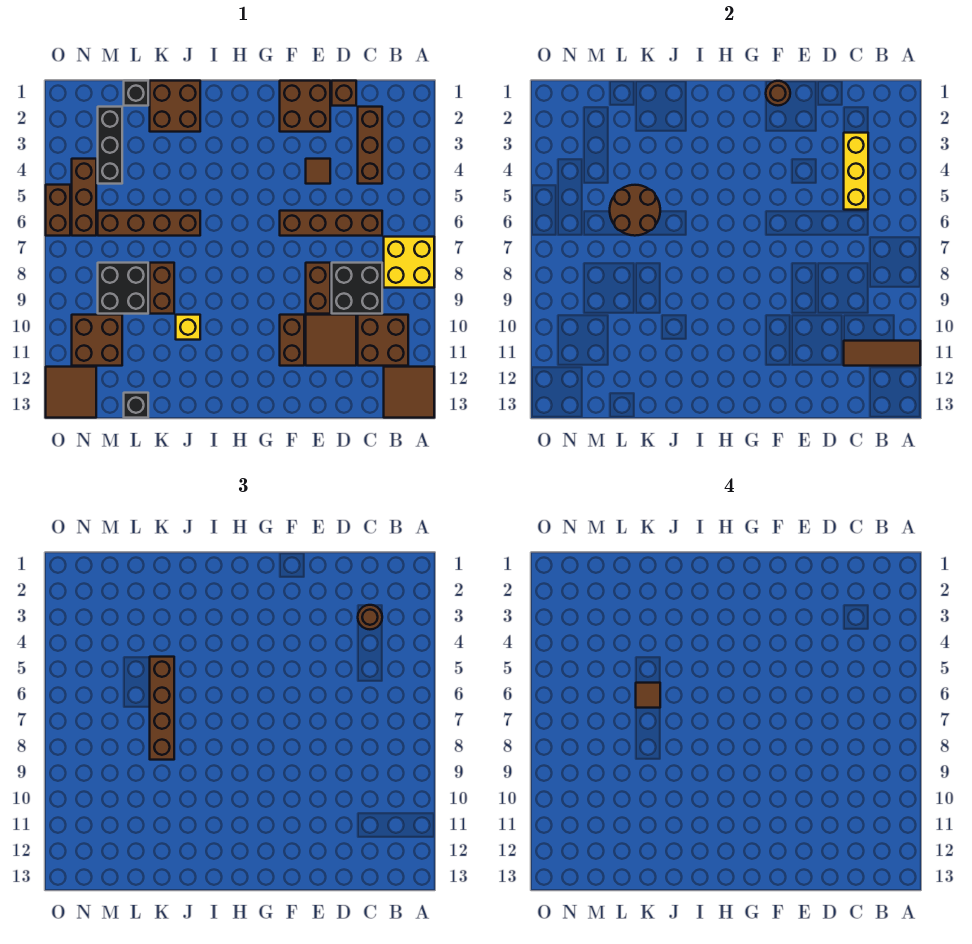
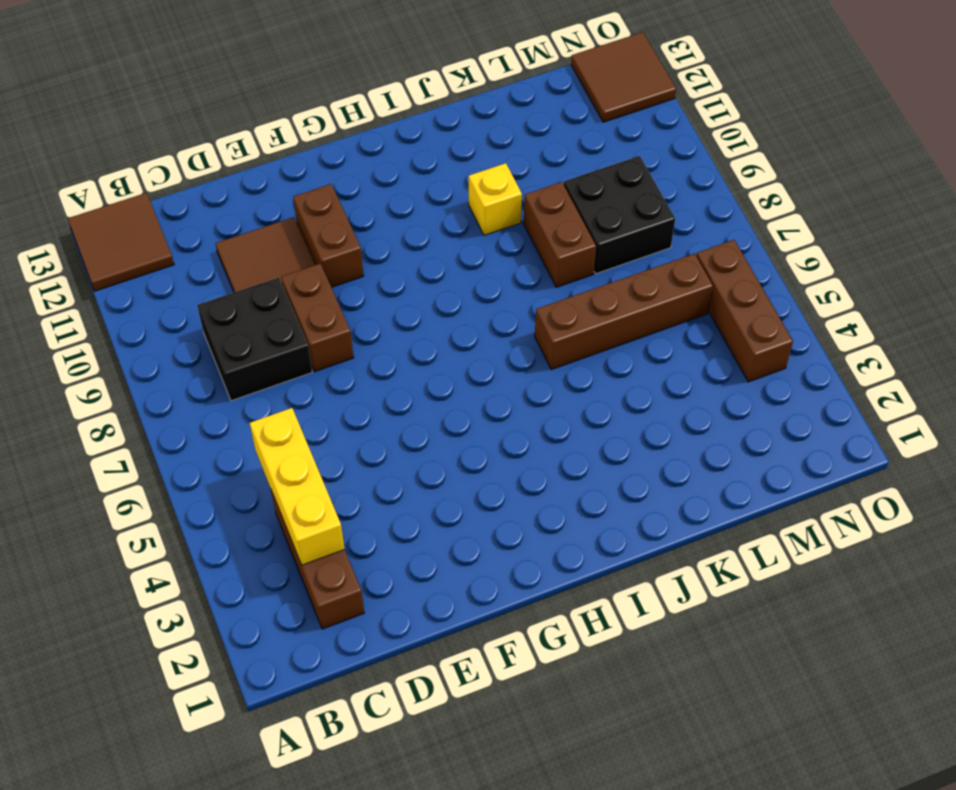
none -> yellow 2x2 brick [384,237,434,288]
none -> brown 2x2 brick [358,315,408,366]
none -> brown 1x4 brick [280,211,382,236]
none -> brown 1x1 brick [332,81,356,106]

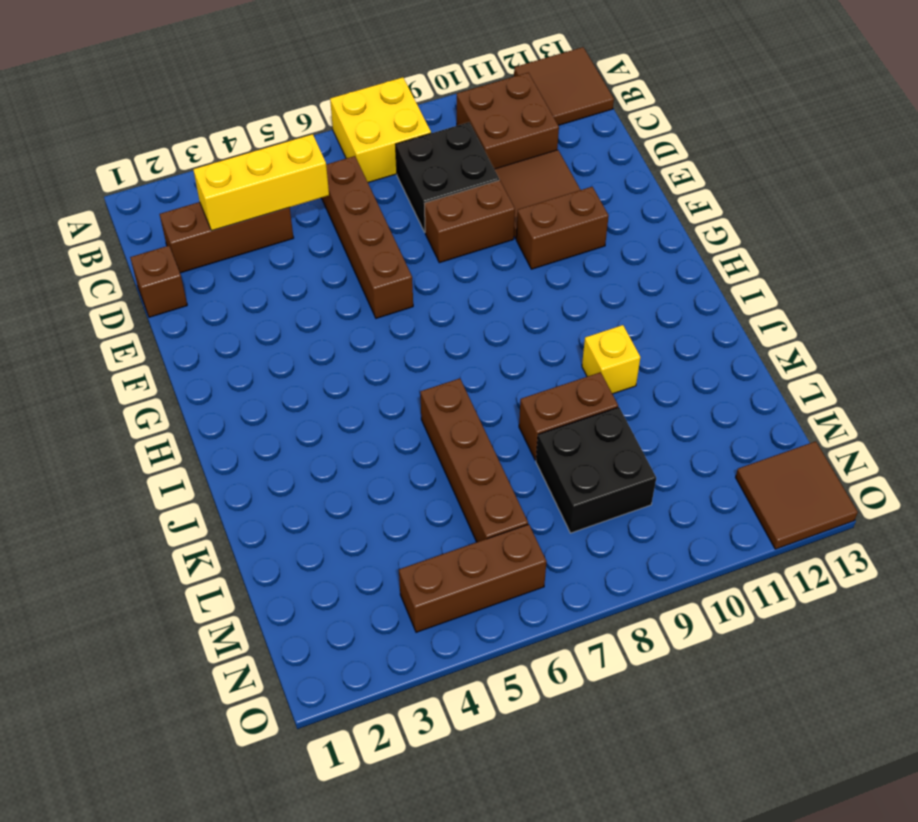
none -> brown 2x2 brick [280,81,330,132]
none -> brown 1x1 tile [306,159,330,184]
none -> brown 2x2 brick [150,81,200,132]
none -> black 1x1 brick [124,81,148,106]

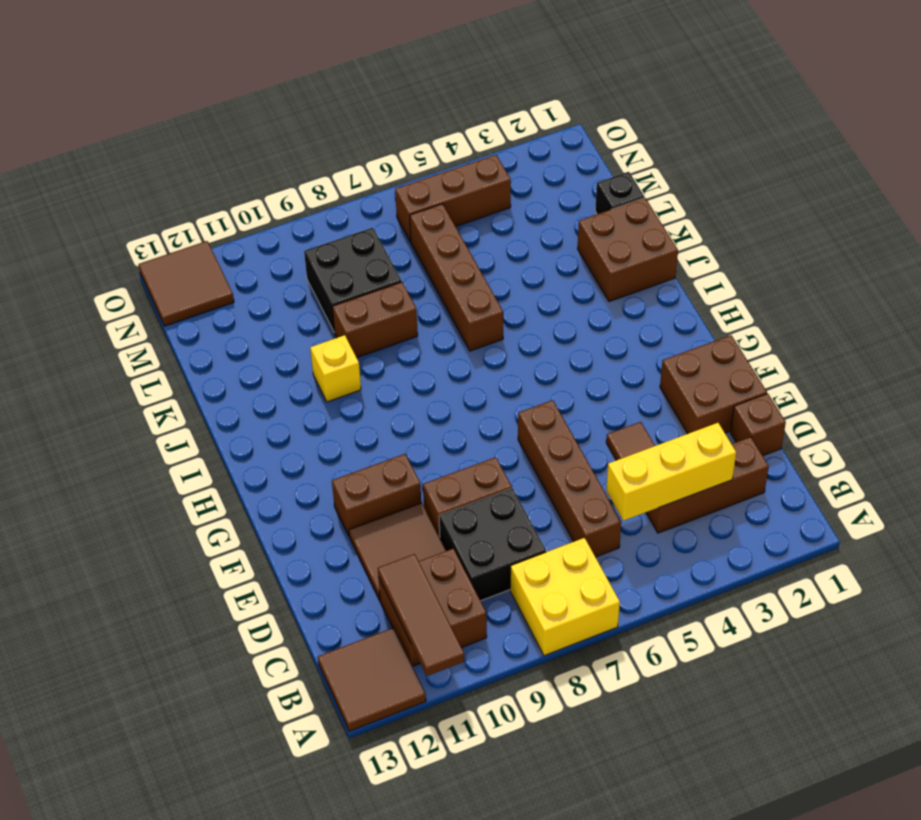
none -> black 1x1 brick [124,393,148,418]
none -> black 1x3 brick [98,107,122,184]
none -> brown 2x2 brick [72,315,122,366]
none -> brown 1x2 brick [46,185,70,236]

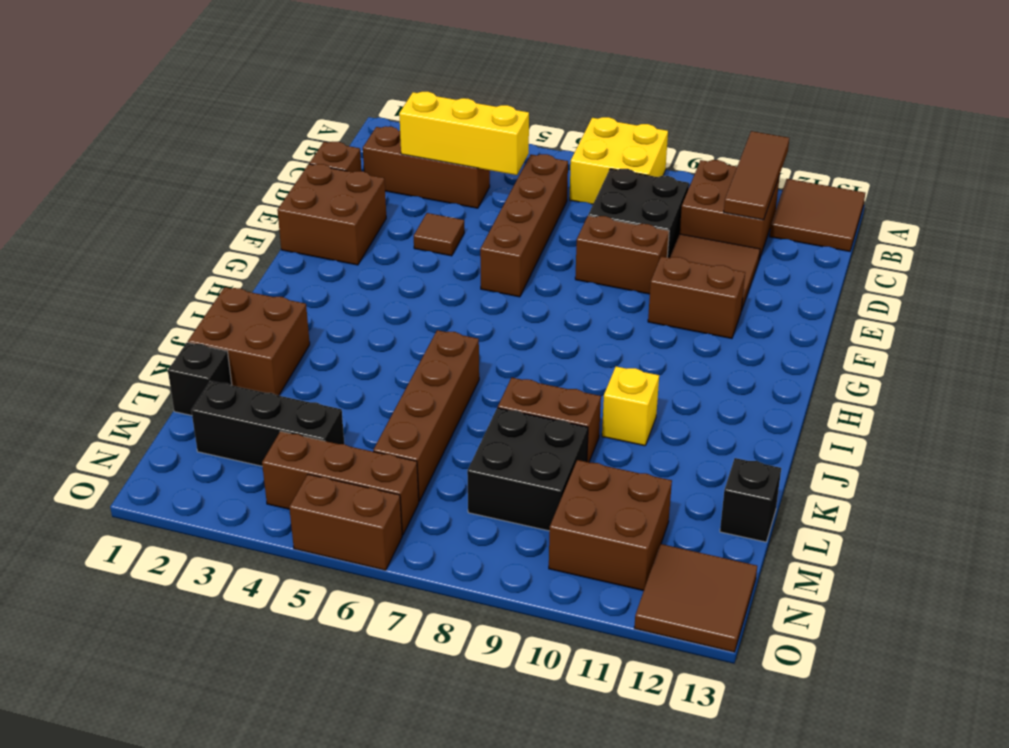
none -> brown 1x1 round brick [766,81,790,105]
none -> brown 2x2 round brick [610,185,660,236]
none -> brown 1x1 round brick [358,605,382,629]
none -> brown 1x4 brick [150,657,174,760]

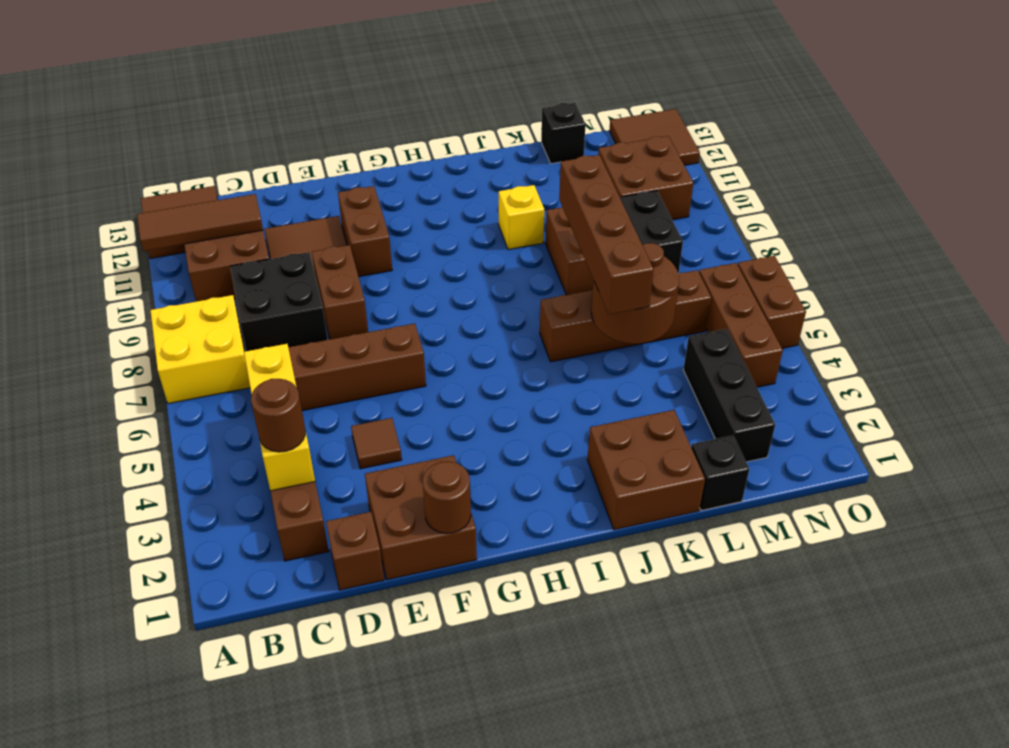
none -> brown 1x1 tile [636,683,660,708]

